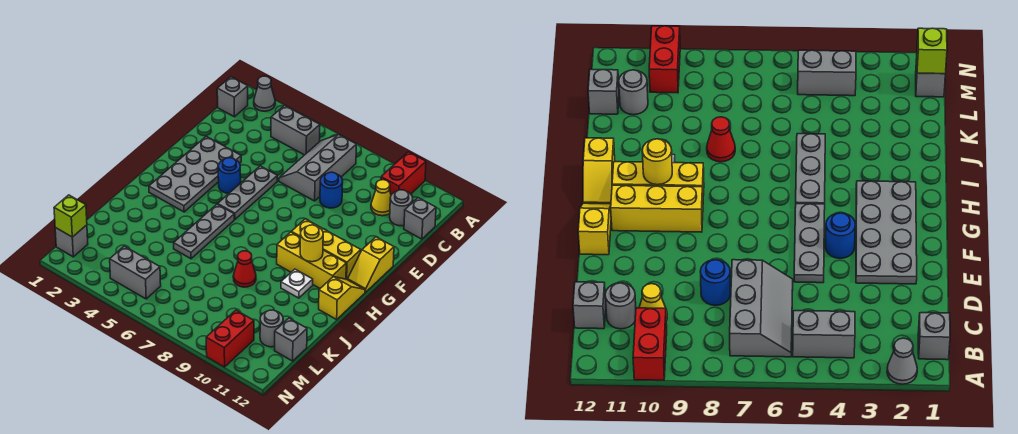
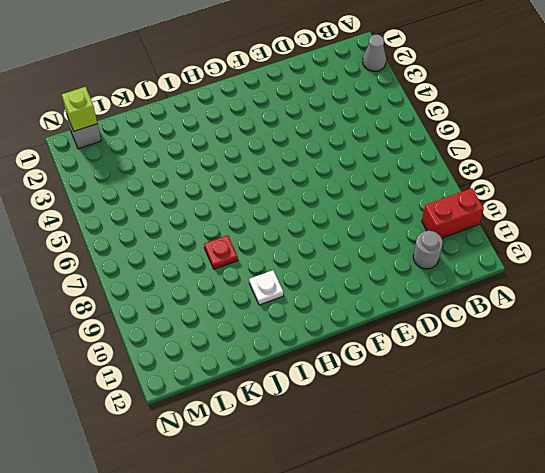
red 1x1 plate [204,235,238,269] -> red 1x1 cone [233,251,256,287]
none -> grey 1x1 brick [217,77,248,117]
none -> grey 1x2 brick [271,106,320,155]
none -> grey 2x3 slope [279,135,356,201]

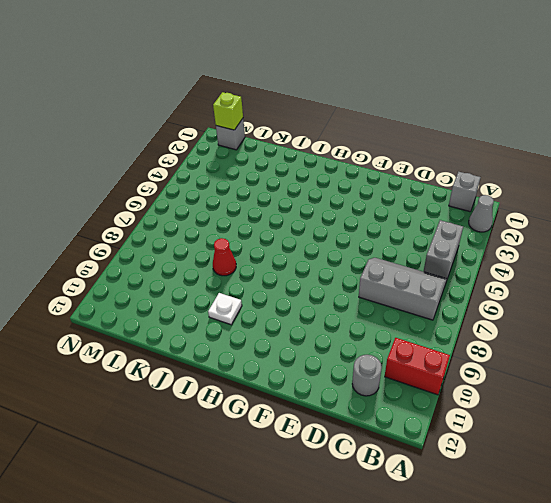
none -> yellow 1x1 cone [371,180,391,216]
none -> grey 1x1 brick [404,198,436,239]
none -> blue 1x1 round brick [320,172,343,208]

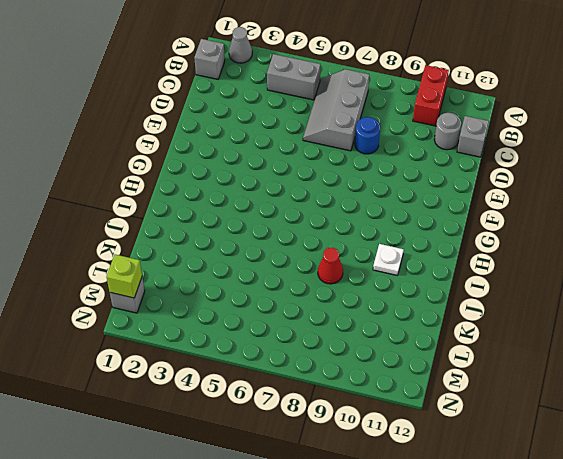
none -> yellow 1x1 cone [371,180,391,216]
none -> grey 2x4 plate [149,136,241,212]
none -> grey 1x3 plate [218,166,277,219]

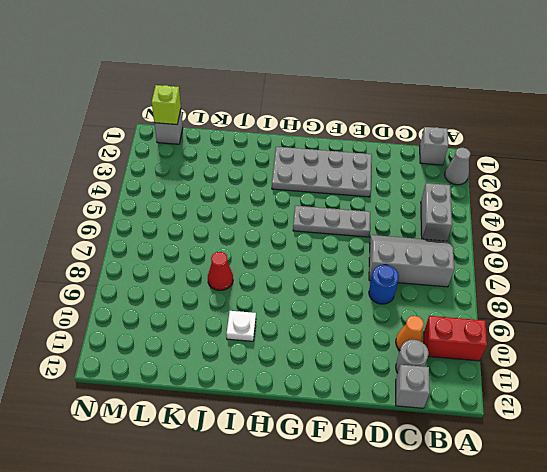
orange 1x1 cone [396,316,424,350] -> yellow 1x1 cone [371,180,391,216]
none -> blue 1x1 round brick [218,158,241,193]
none -> yellow 1x2 slope [348,237,394,292]
none -> yellow 1x3 brick [291,219,361,280]

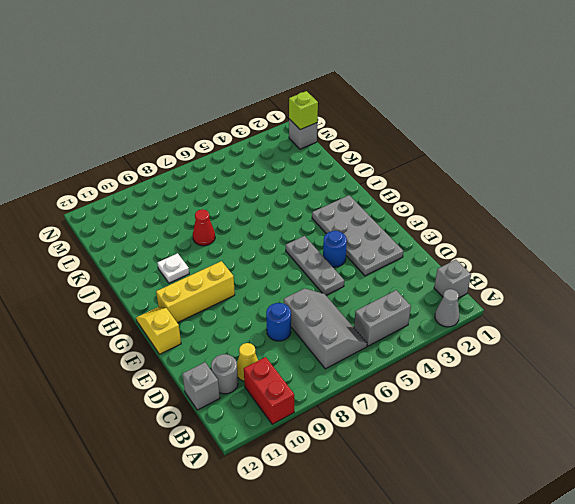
none -> grey 1x3 plate [174,204,234,259]
none -> yellow 1x3 brick [277,232,346,288]
none -> yellow 1x2 slope [319,277,365,319]

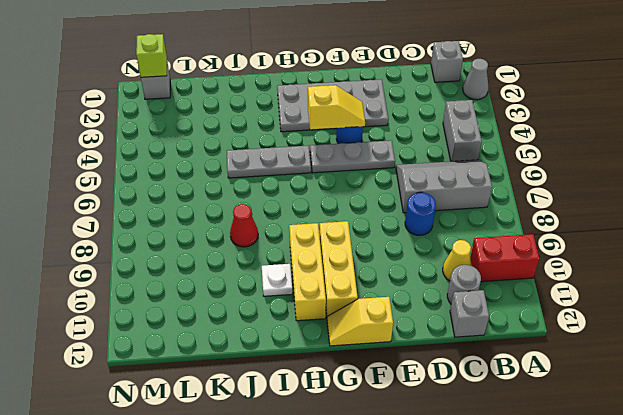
yellow 1x2 slope [308,85,365,130] -> yellow 1x2 slope moved to [319,277,365,319]
none -> grey 1x1 round brick [260,310,283,347]
none -> grey 1x1 brick [275,318,307,361]
none -> grey 1x2 brick [110,246,161,299]

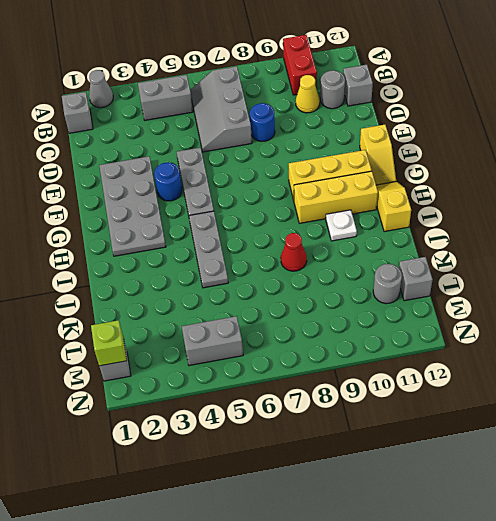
none -> red 1x2 brick [206,310,254,367]
none -> yellow 1x1 round brick [300,225,323,262]

